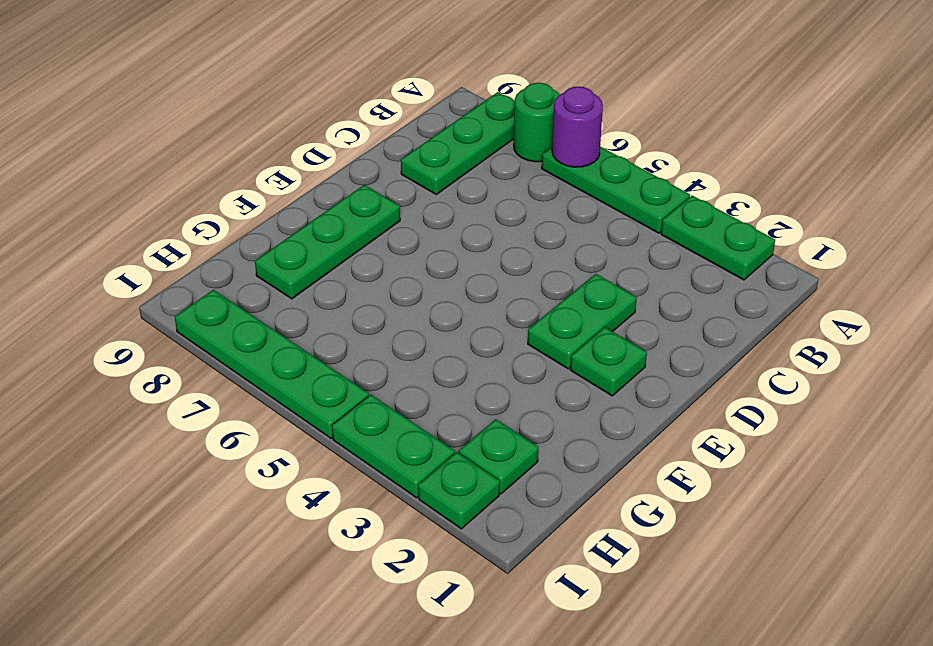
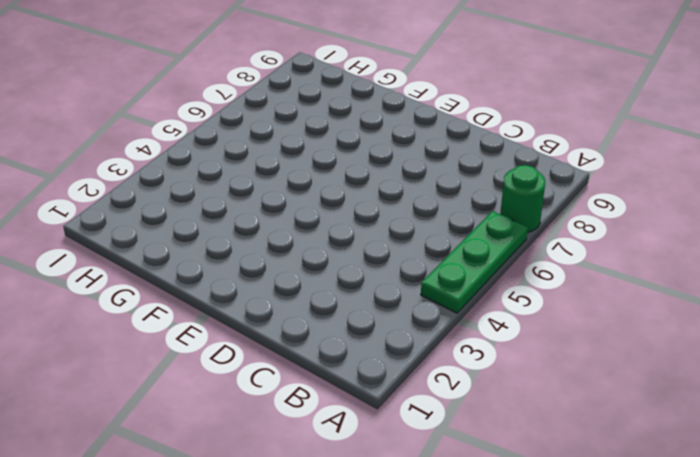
none -> green 1x2 plate [661,196,775,280]
none -> green 1x3 plate [401,92,515,194]
none -> green 1x2 plate [528,274,637,369]

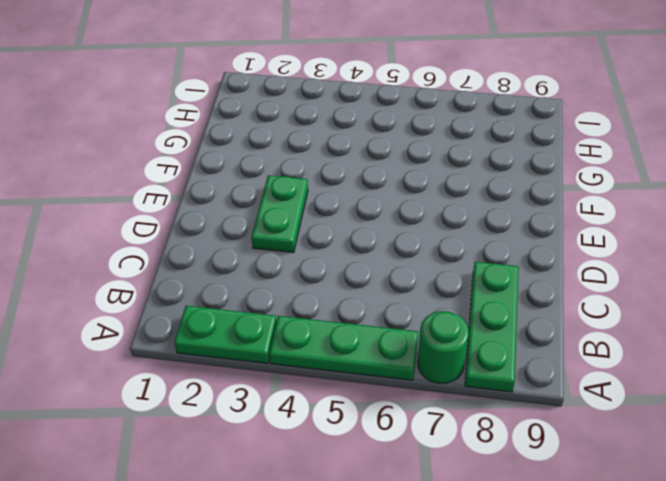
none -> green 1x1 plate [570,327,647,396]
none -> green 1x3 plate [255,185,400,299]
none -> green 1x1 plate [459,419,538,494]

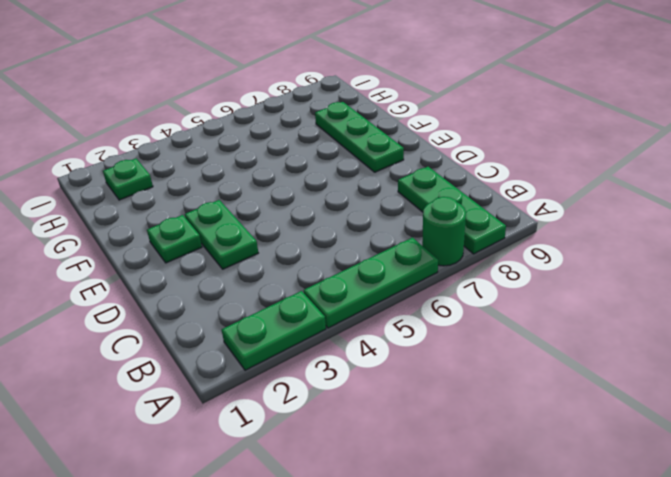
none -> green 1x1 plate [418,452,500,529]
none -> green 1x2 plate [332,395,455,498]
none -> green 1x4 plate [175,290,369,438]

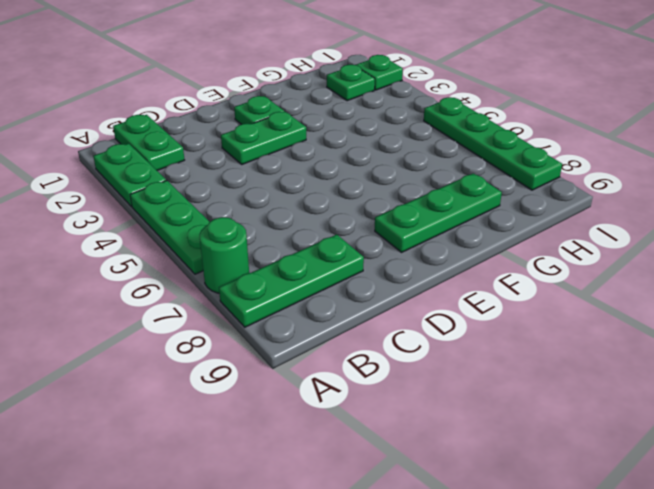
green 1x2 plate [113,115,184,170] -> green 1x2 plate moved to [332,395,455,498]
none -> purple 1x1 round brick [552,87,603,167]

